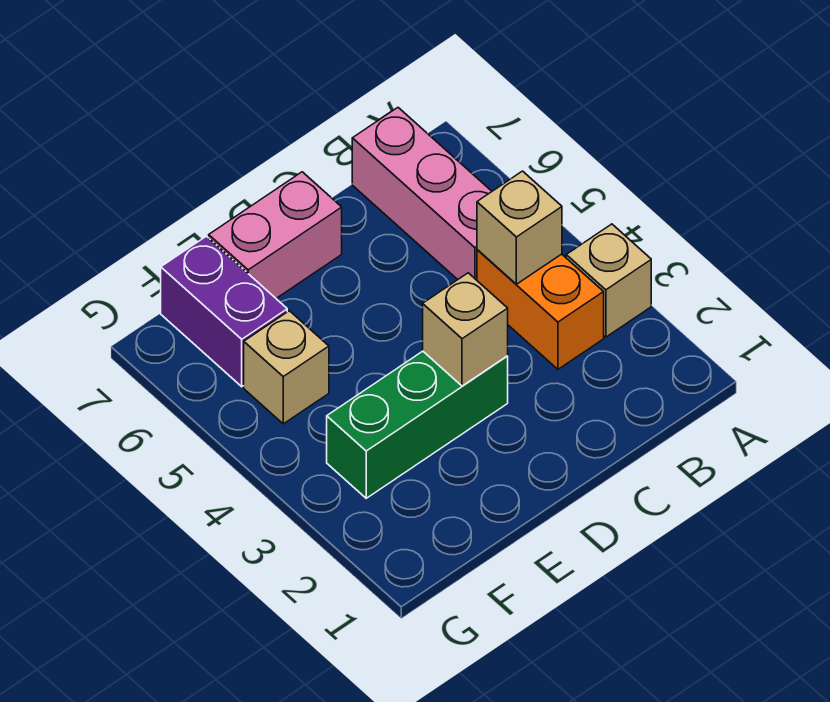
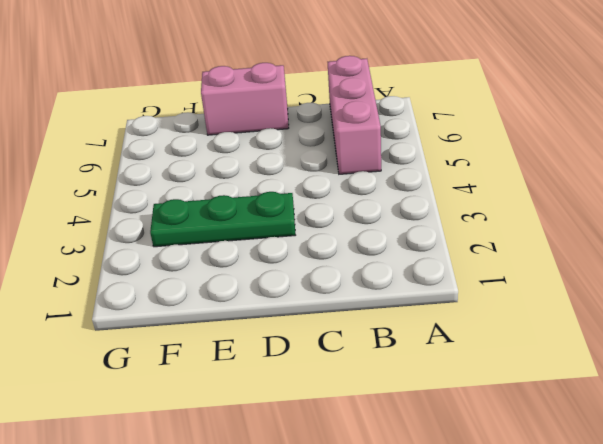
green 1x3 plate [150,192,295,247] -> green 1x3 brick [327,351,508,498]
none -> tan 1x1 brick [566,224,651,337]
none -> orange 1x2 brick [477,250,604,369]

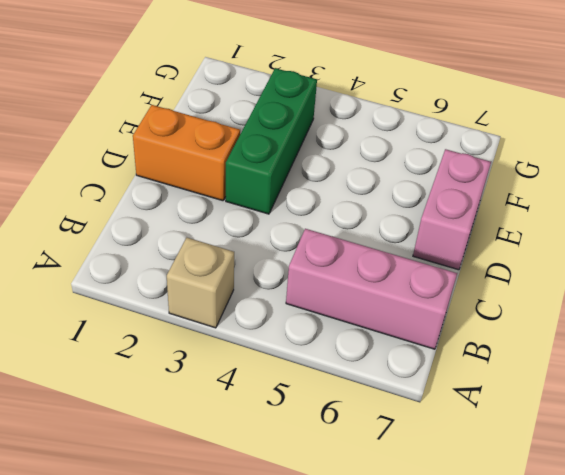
orange 1x2 brick [133,105,240,201] -> orange 1x2 brick moved to [477,250,604,369]
none -> tan 1x1 brick [244,311,329,424]
none -> purple 1x2 brick [161,236,287,387]

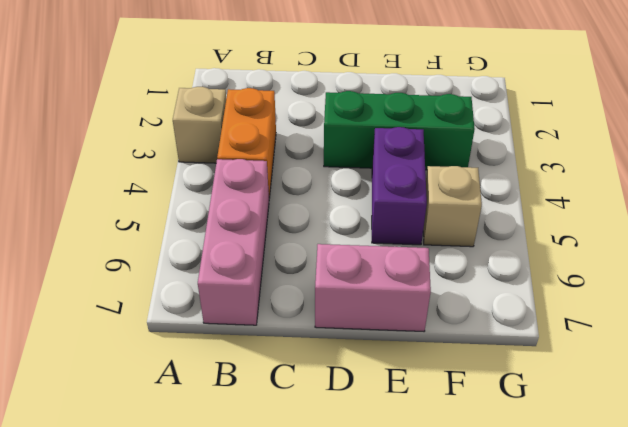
purple 1x2 brick [372,127,427,245] -> purple 1x2 brick moved to [161,236,287,387]
none -> tan 1x1 brick [477,171,562,284]
none -> tan 1x1 brick [423,273,508,386]

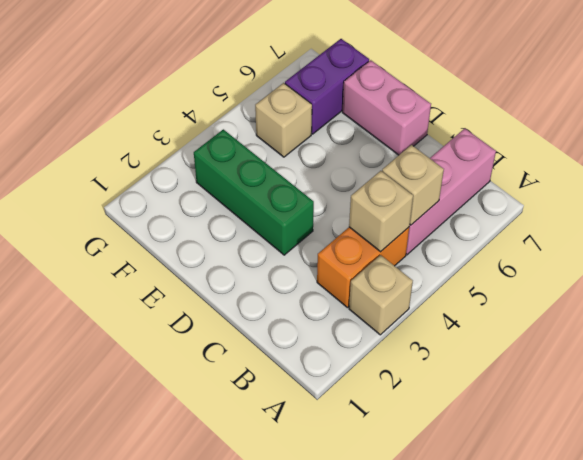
tan 1x1 brick [382,145,444,225] -> tan 1x1 brick moved to [423,273,508,386]

